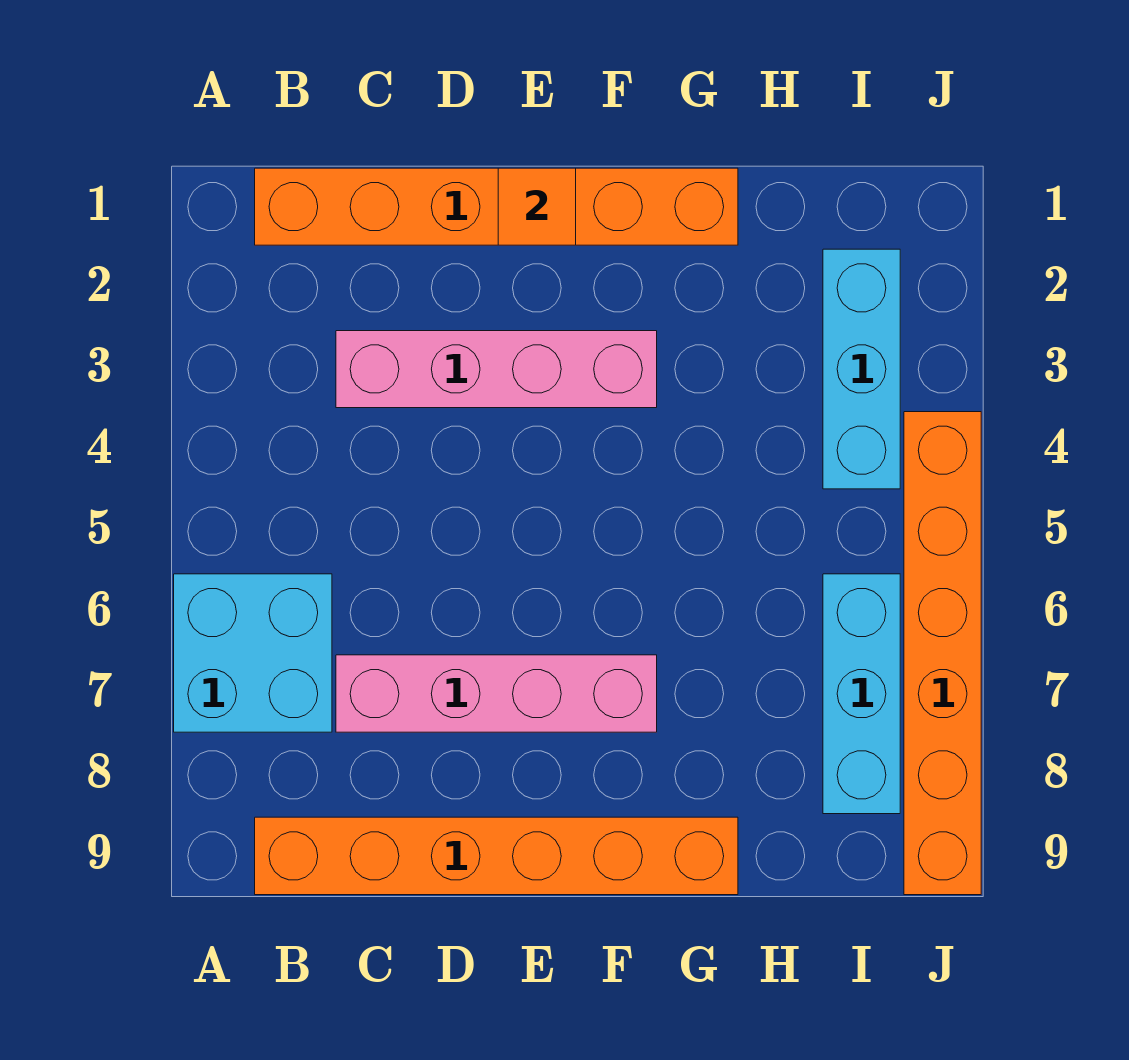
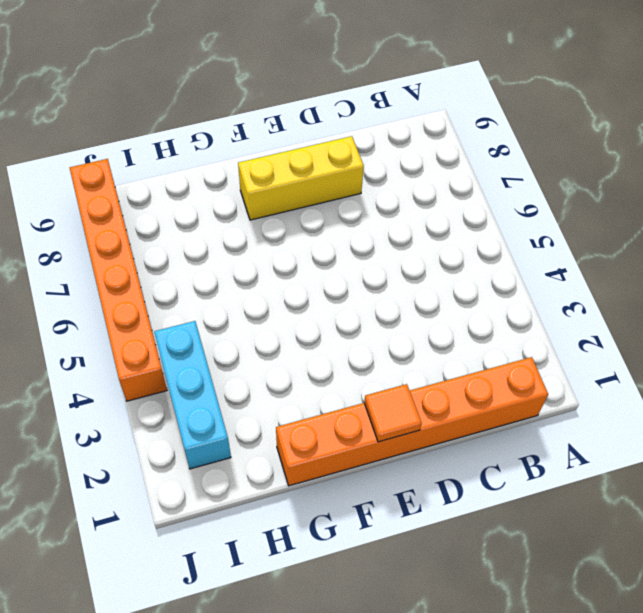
yellow 1x3 brick [238,136,364,220] -> none
none -> cyan 2x2 brick [174,574,332,732]
none -> orange 1x6 brick [255,817,738,895]

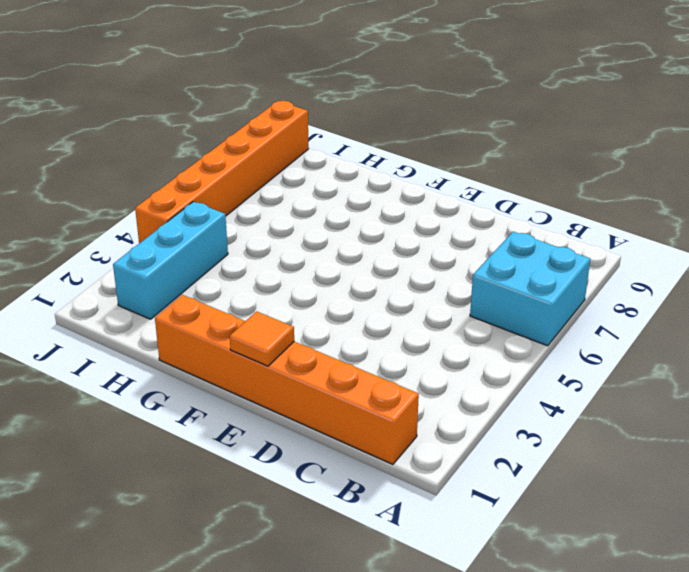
none -> orange 1x6 brick [255,817,738,895]
none -> pink 1x4 brick [336,331,657,408]

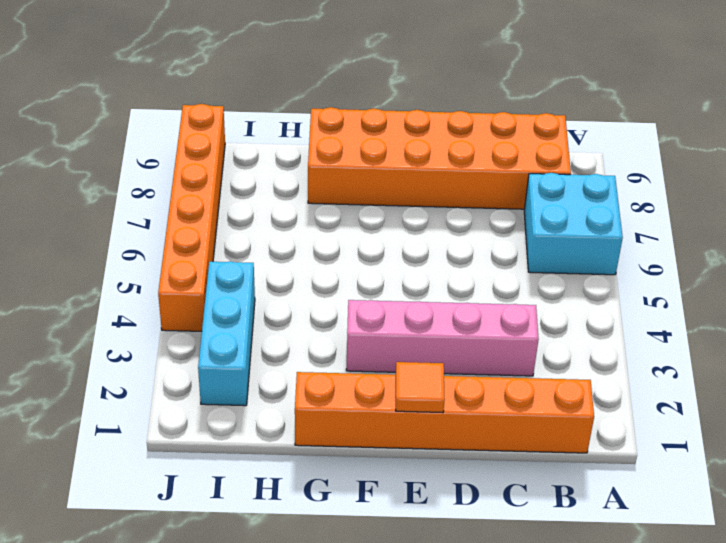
orange 2x6 brick [308,107,571,209] -> orange 1x6 brick [255,817,738,895]
none -> pink 1x4 brick [336,655,657,732]
none -> cyan 1x3 brick [823,574,900,814]

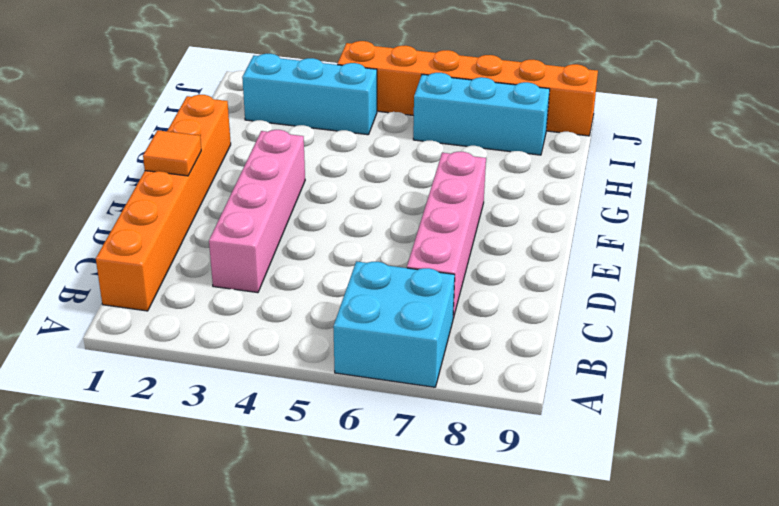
none -> orange 1x6 brick [255,817,738,895]

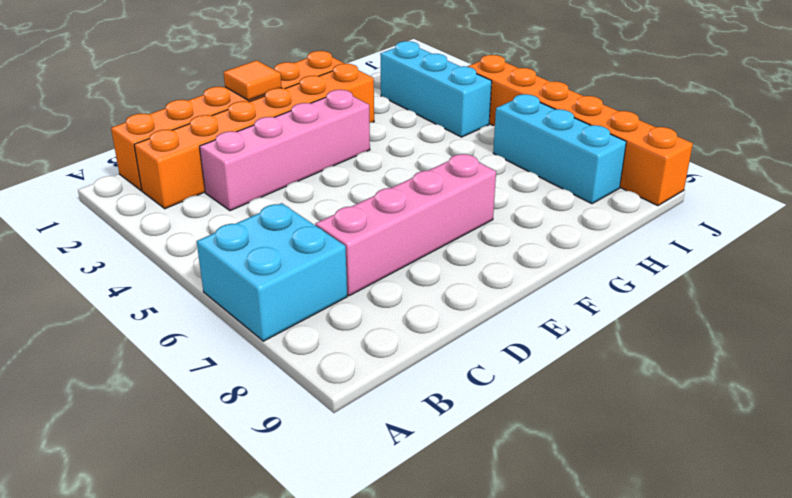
orange 1x6 brick [134,64,374,209] -> orange 1x6 brick moved to [255,817,738,895]

